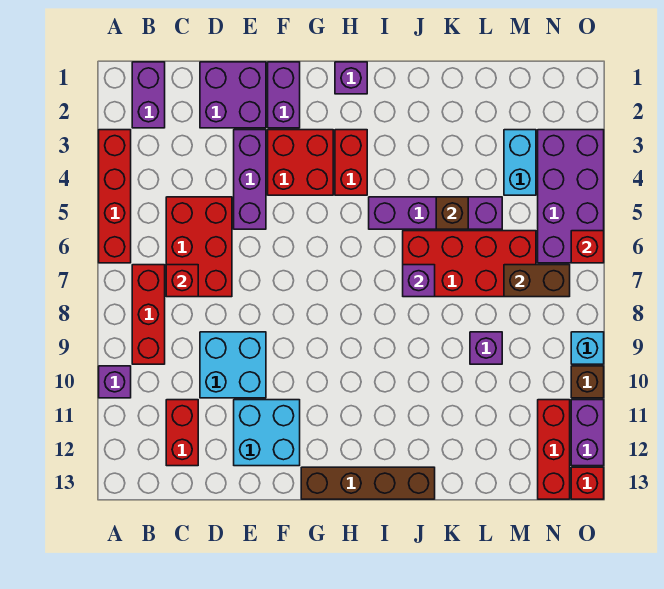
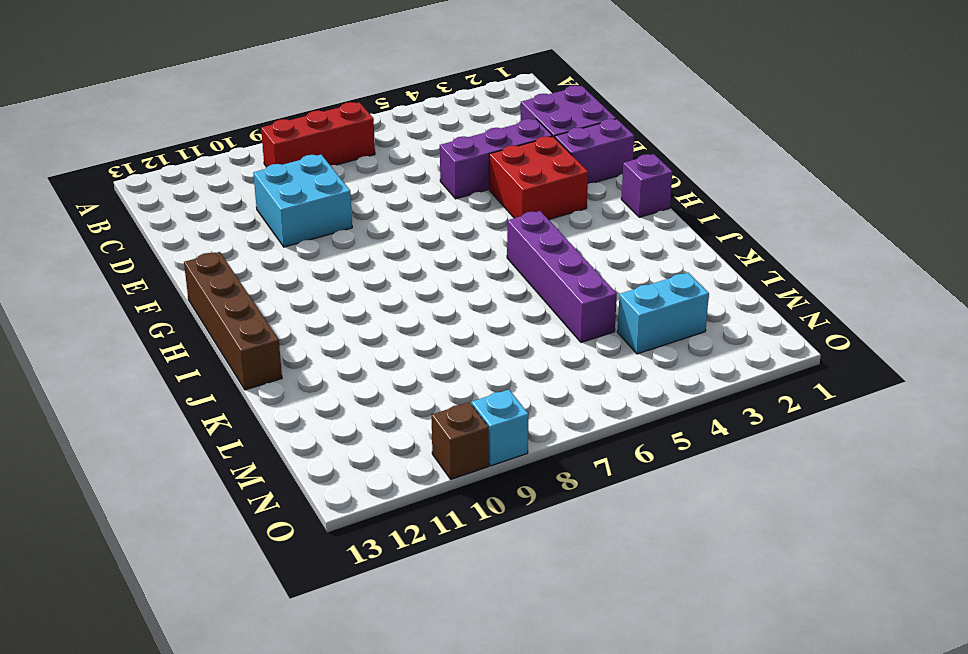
none -> red 1x4 brick [99,130,131,263]
none -> purple 1x1 brick [99,366,131,398]
none -> purple 1x2 brick [132,62,165,128]
none -> red 2x3 brick [166,197,232,297]

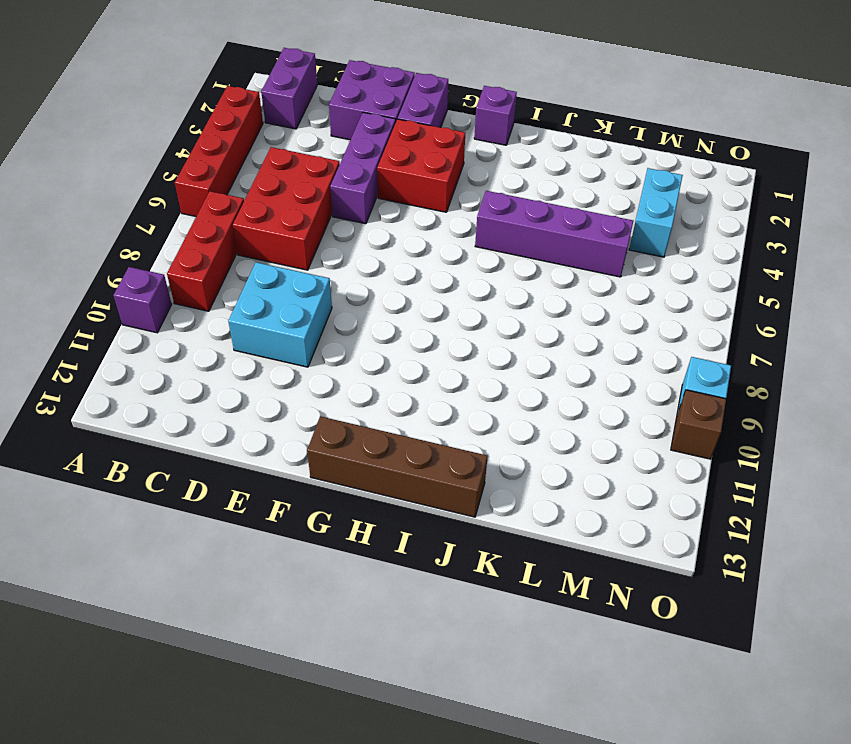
none -> red 1x2 brick [166,400,198,466]
none -> cyan 2x2 brick [234,400,300,466]
none -> red 1x2 brick [335,130,367,195]
none -> red 2x4 brick [403,231,536,297]

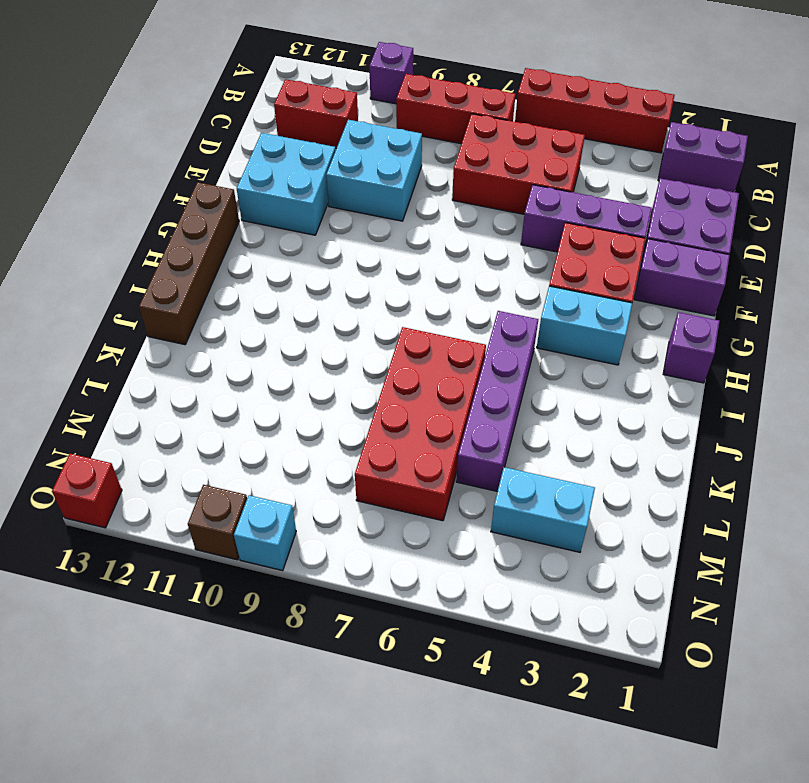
cyan 1x2 brick [537,286,632,365] -> red 1x2 brick [335,130,367,195]
none -> purple 1x1 brick [470,332,502,364]
none -> purple 2x4 brick [538,130,604,263]
none -> red 1x3 brick [538,400,570,499]
none -> purple 1x2 brick [571,400,604,466]

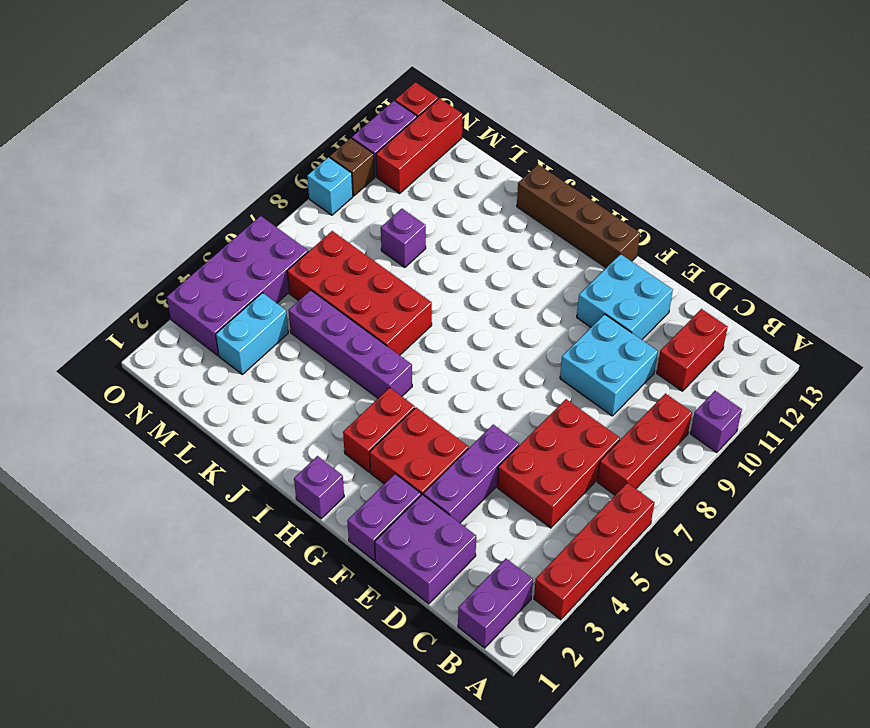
none -> red 1x1 brick [166,265,198,297]
none -> purple 1x1 brick [403,265,435,297]
none -> brown 1x1 brick [436,197,468,229]
none -> brown 1x2 brick [504,265,570,297]

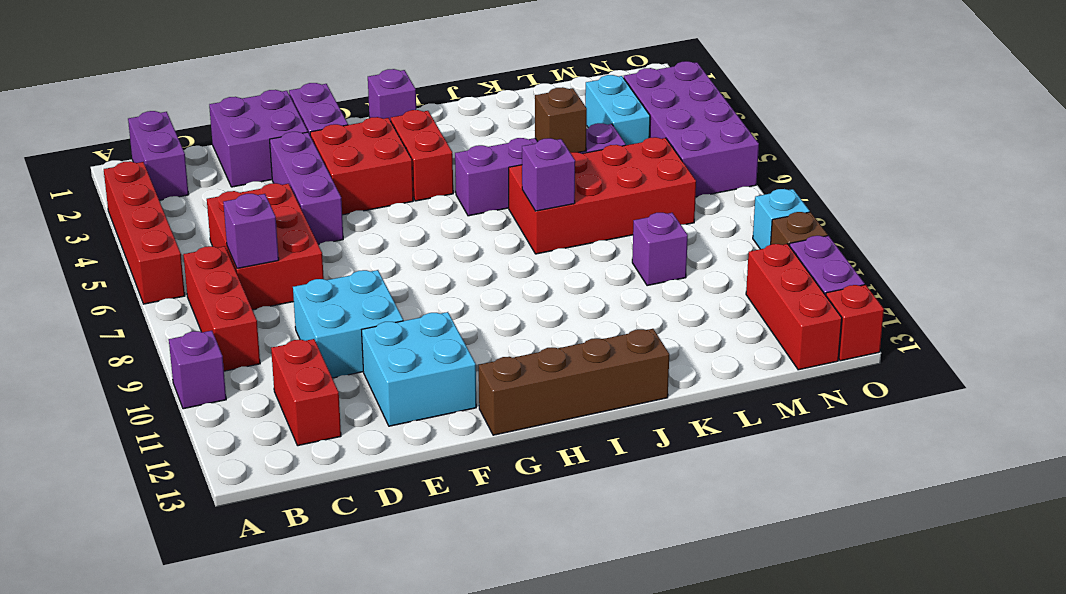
purple 1x1 brick [223,194,279,268] -> red 1x1 brick [166,265,198,297]
none -> brown 1x2 brick [504,265,570,297]
none -> red 1x1 brick [571,231,604,263]

